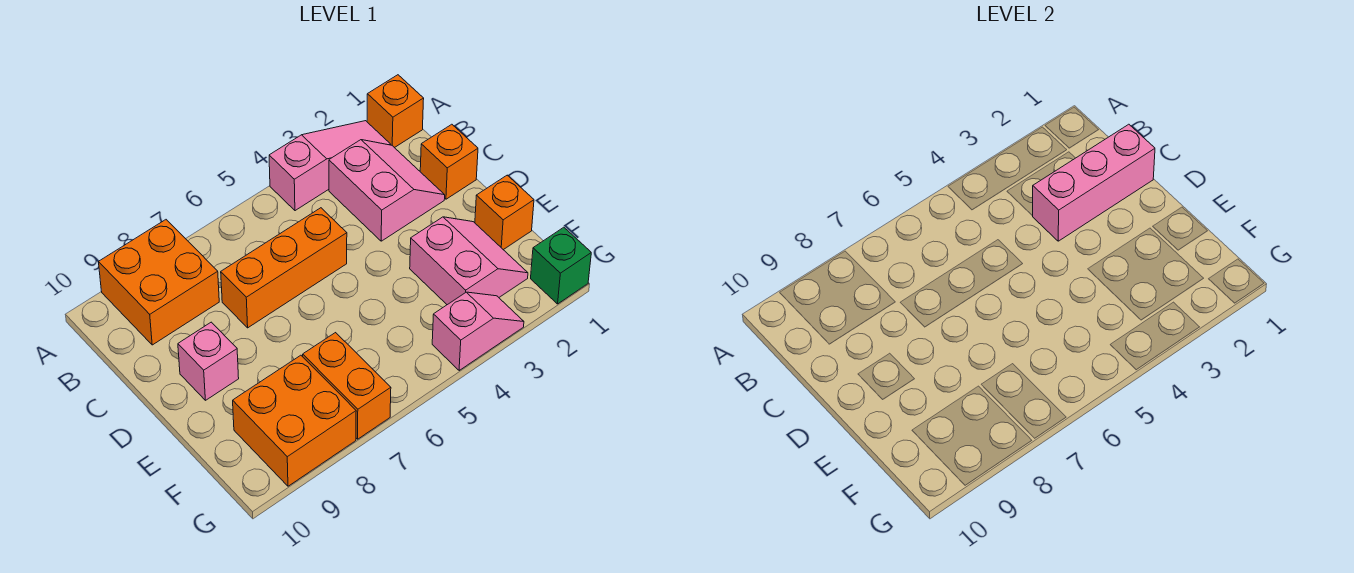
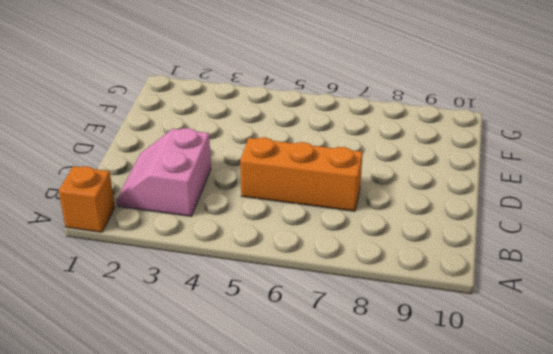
none -> pink 1x3 slope [269,121,391,211]
none -> orange 2x2 brick [99,220,219,345]
none -> orange 1x1 brick [420,124,478,199]

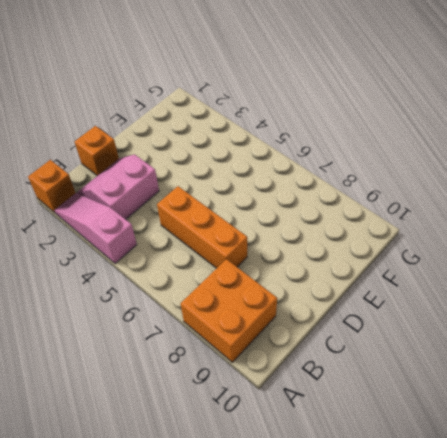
none -> pink 1x1 brick [178,322,239,400]
none -> orange 1x1 brick [475,175,534,250]
none -> pink 2x2 slope [410,217,528,305]

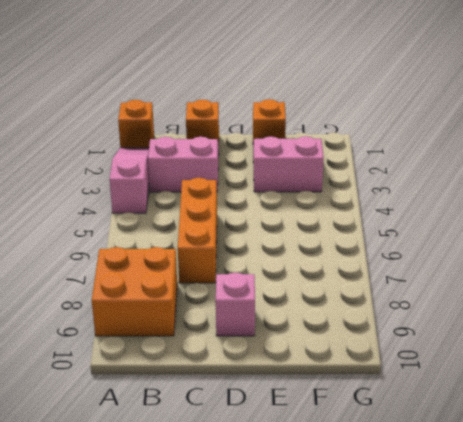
none -> orange 1x2 brick [303,333,391,439]
none -> orange 2x2 brick [233,355,356,486]
none -> green 1x1 brick [531,227,591,304]

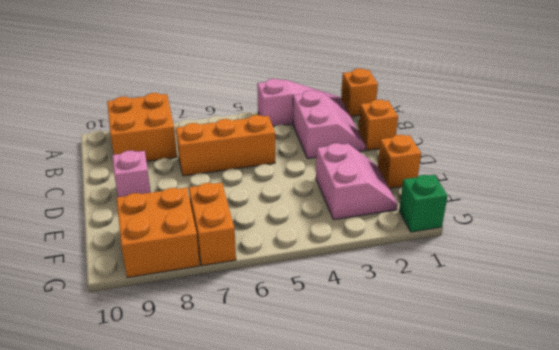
none -> pink 1x2 slope [432,292,524,370]
none -> pink 1x3 brick [1033,124,1155,241]

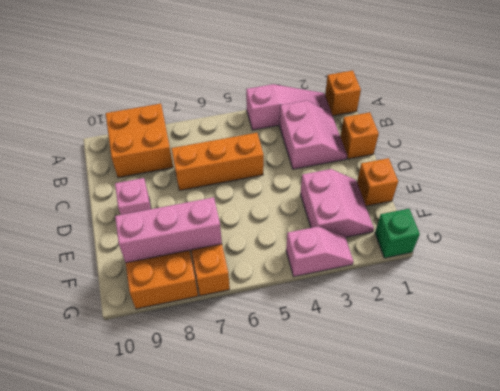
pink 1x3 brick [115,197,222,263] -> pink 1x3 brick moved to [1033,124,1155,241]

